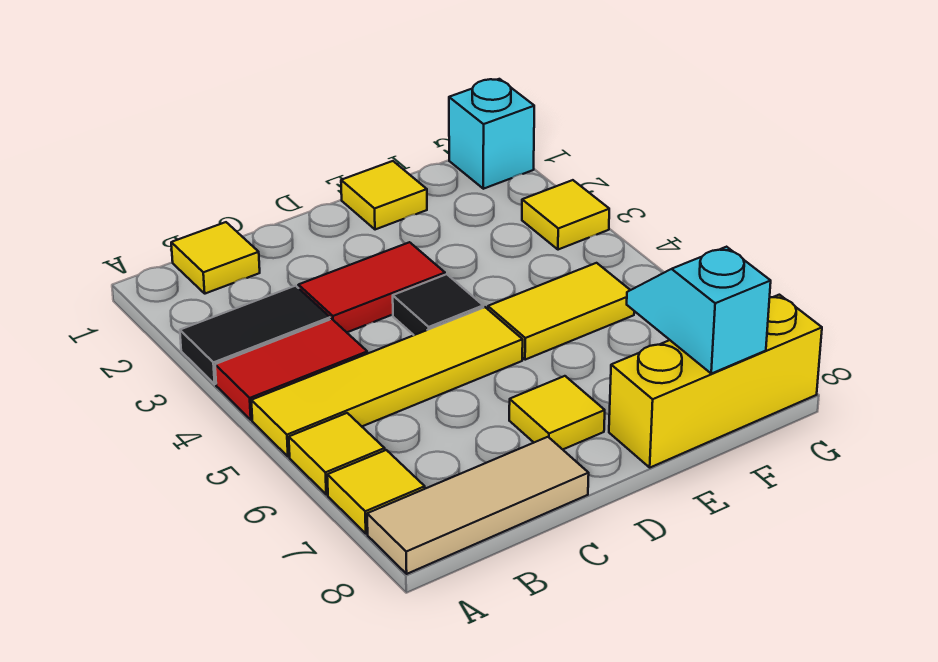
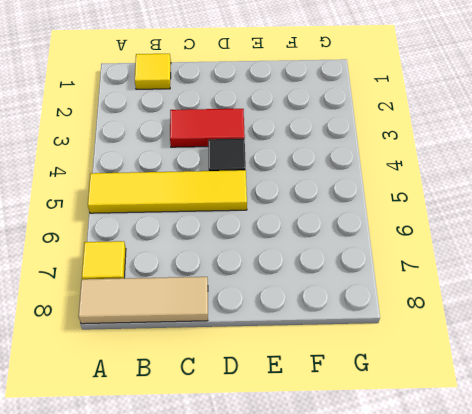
none -> black 1x2 tile [180,286,330,384]
none -> red 1x2 tile [215,319,367,420]
none -> yellow 1x1 tile [289,413,385,494]

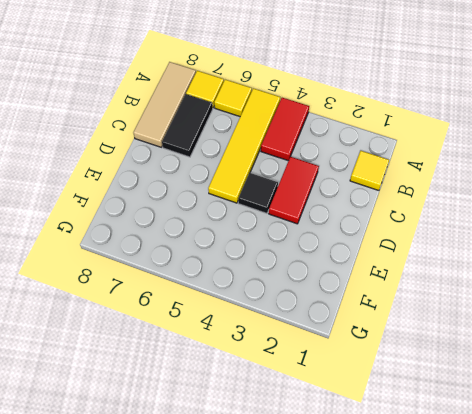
black 1x2 tile [162,94,213,157] -> black 1x2 tile moved to [180,286,330,384]
none -> yellow 1x1 tile [509,376,605,449]
none -> yellow 1x1 tile [341,161,427,230]
none -> yellow 1x2 tile [488,263,634,360]

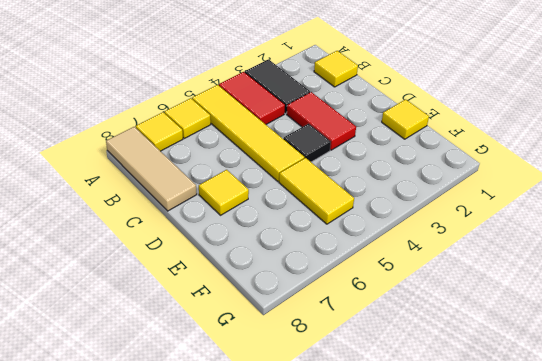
none -> yellow 1x3 brick [609,295,822,467]
none -> cyan 1x1 brick [449,79,534,189]
none -> yellow 1x1 tile [522,180,609,250]

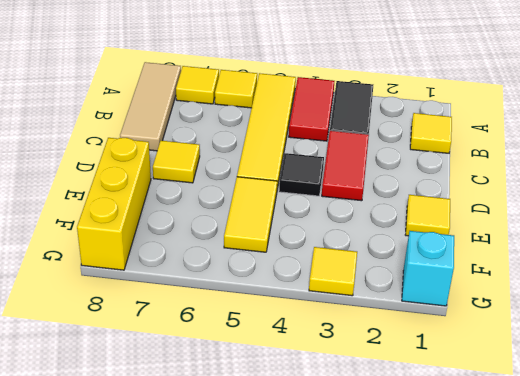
none -> cyan 1x2 slope [627,247,771,374]

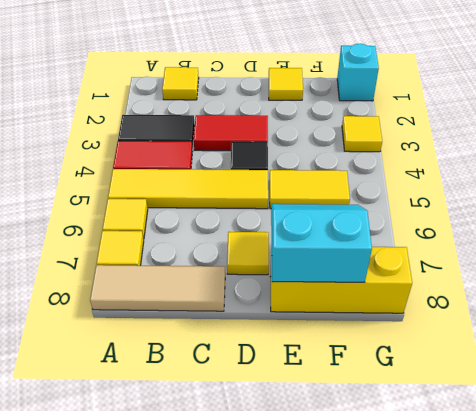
cyan 2x2 slope [271,204,372,282] -> cyan 1x2 slope [627,247,771,374]

